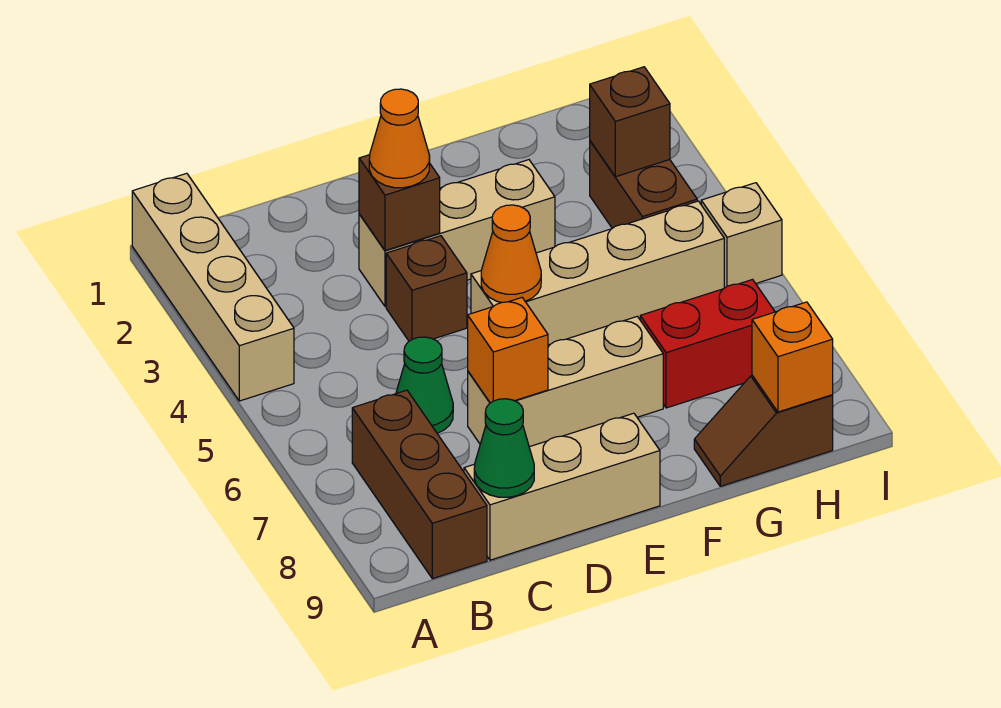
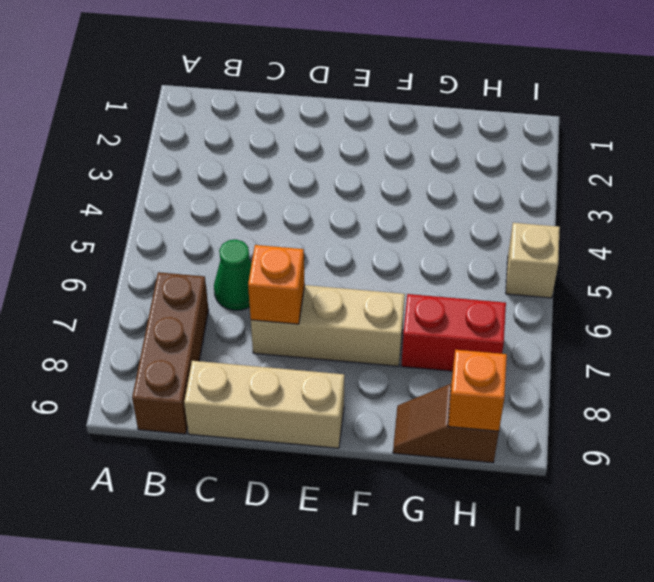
none -> tan 1x4 brick [132,173,294,401]
none -> tan 1x3 brick [359,160,555,306]
none -> brown 1x1 brick [386,236,467,341]

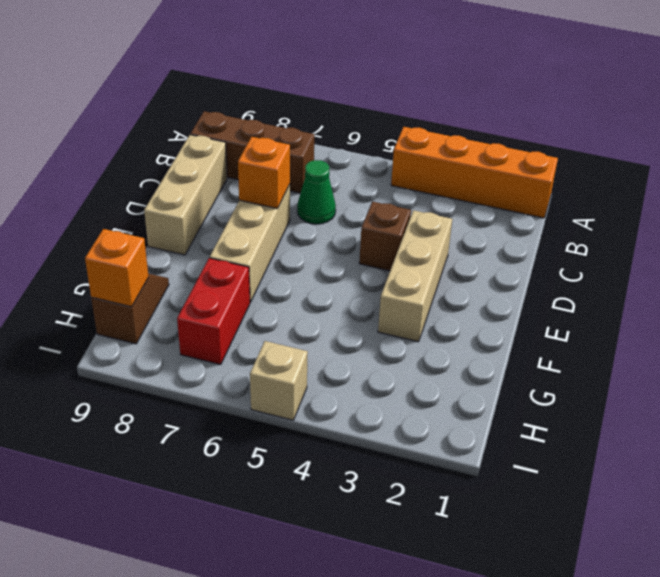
orange 1x4 brick [391,127,558,218] -> tan 1x4 brick [132,173,294,401]
none -> tan 1x4 brick [471,201,724,345]
none -> brown 1x2 brick [590,141,697,228]
none -> green 1x1 cone [474,399,534,497]

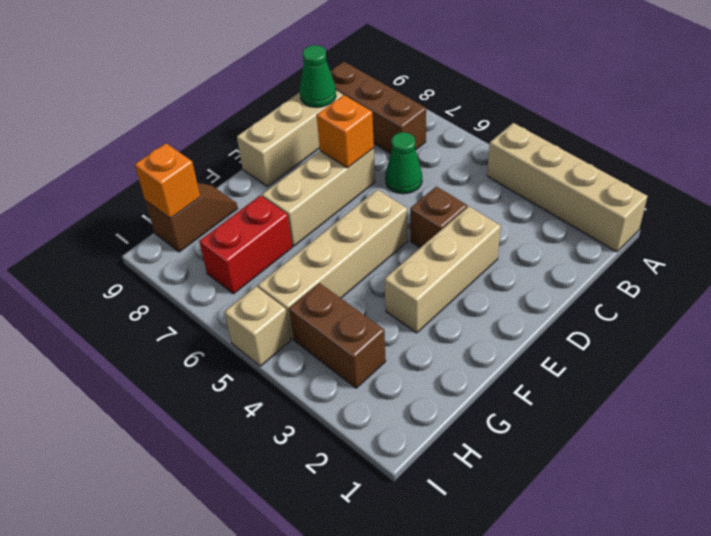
none -> brown 1x1 brick [359,155,440,251]
none -> orange 1x1 cone [481,205,541,303]
none -> brown 1x1 brick [590,67,670,177]

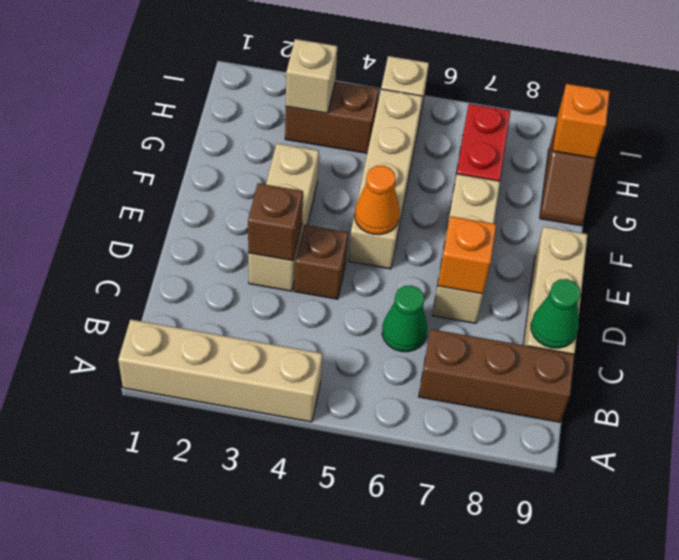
tan 1x1 brick [286,39,338,113] -> brown 1x1 brick [590,67,670,177]
none -> orange 1x1 cone [369,89,430,188]

